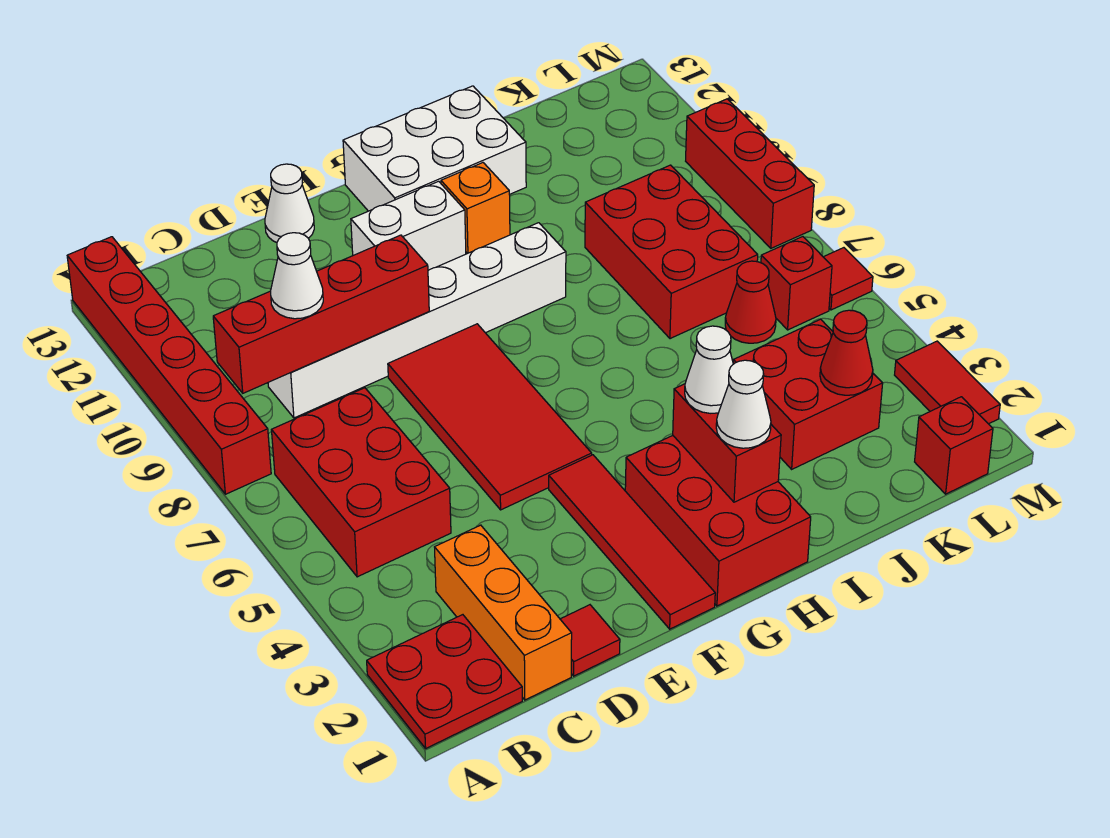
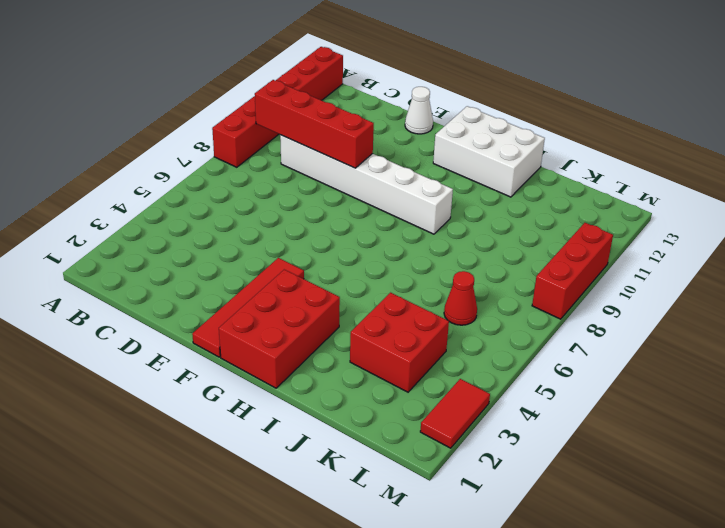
none -> red 2x2 plate [367,615,522,748]
none -> red 2x3 brick [272,388,451,577]
none -> orange 1x3 brick [435,525,572,700]

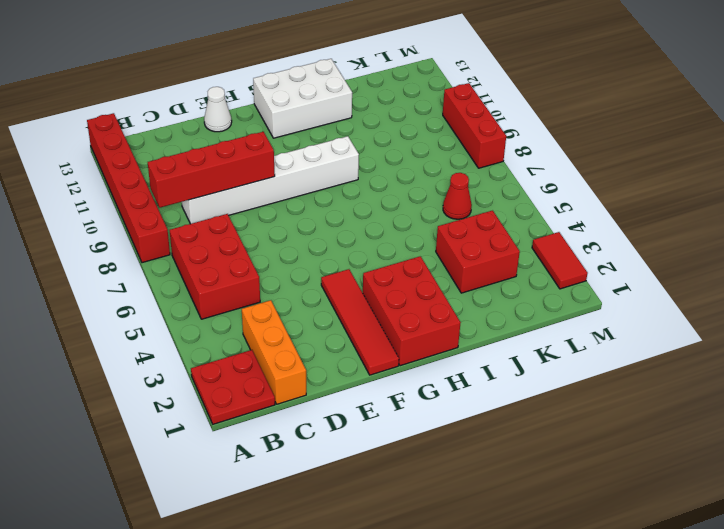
none -> red 1x1 tile [560,605,620,676]
none -> red 2x4 tile [388,324,592,510]
none -> white 1x2 brick [351,181,466,270]

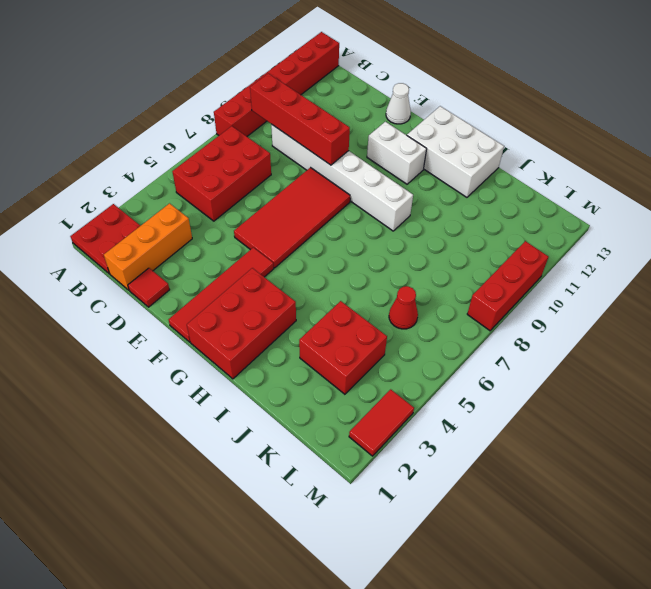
none -> orange 1x1 brick [441,163,510,254]
none -> red 2x3 brick [585,165,758,339]
none -> red 1x1 brick [915,397,993,494]

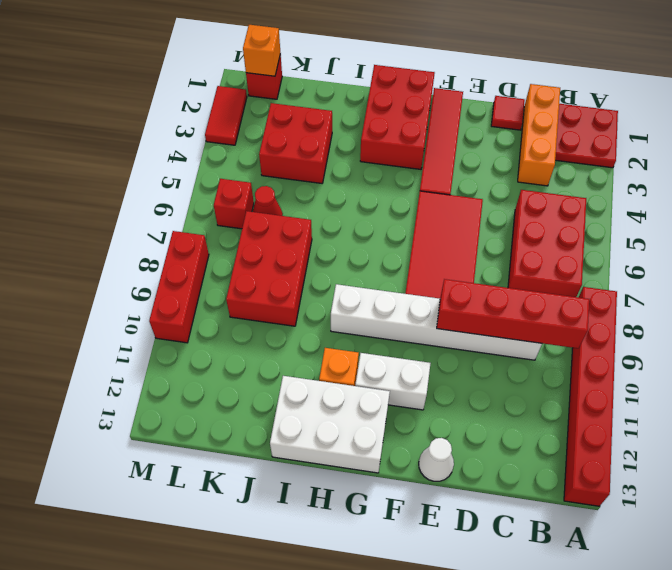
orange 1x1 brick [243,25,280,76] -> none
none -> red 1x1 tile [824,248,873,310]
none -> red 1x2 brick [673,384,781,502]
none -> red 1x1 cone [820,310,873,395]

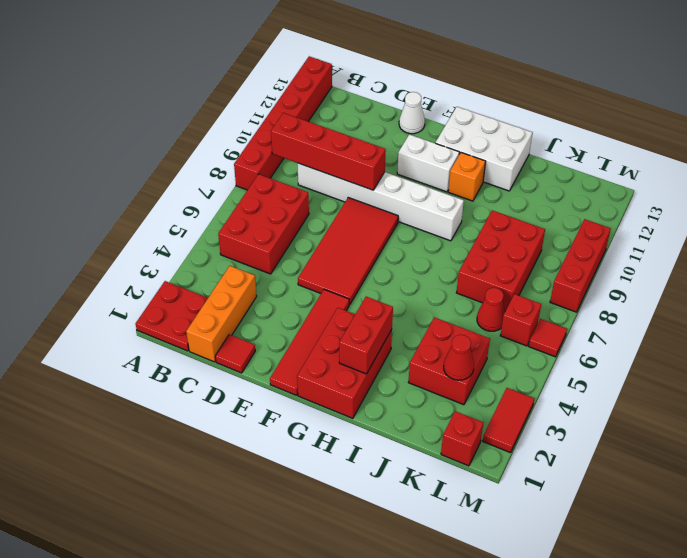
none -> white 1x1 cone [271,233,323,319]
none -> white 1x1 cone [716,360,771,448]
none -> white 1x1 cone [685,326,733,413]

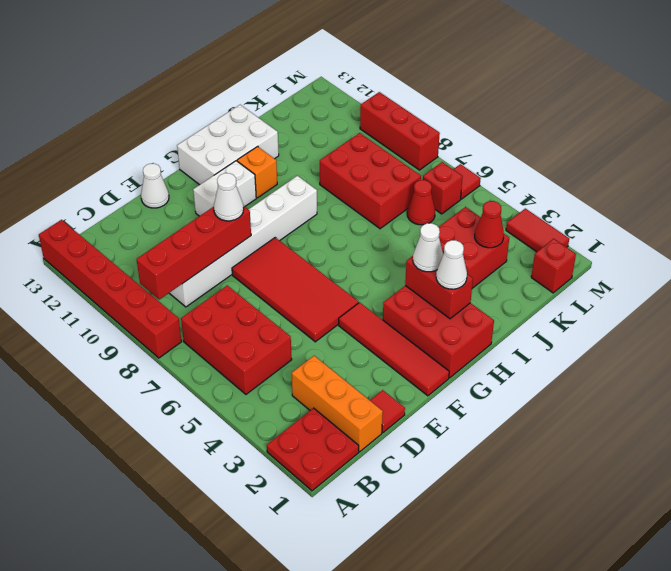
white 1x1 cone [214,173,244,221] -> white 1x1 cone moved to [271,233,323,319]

